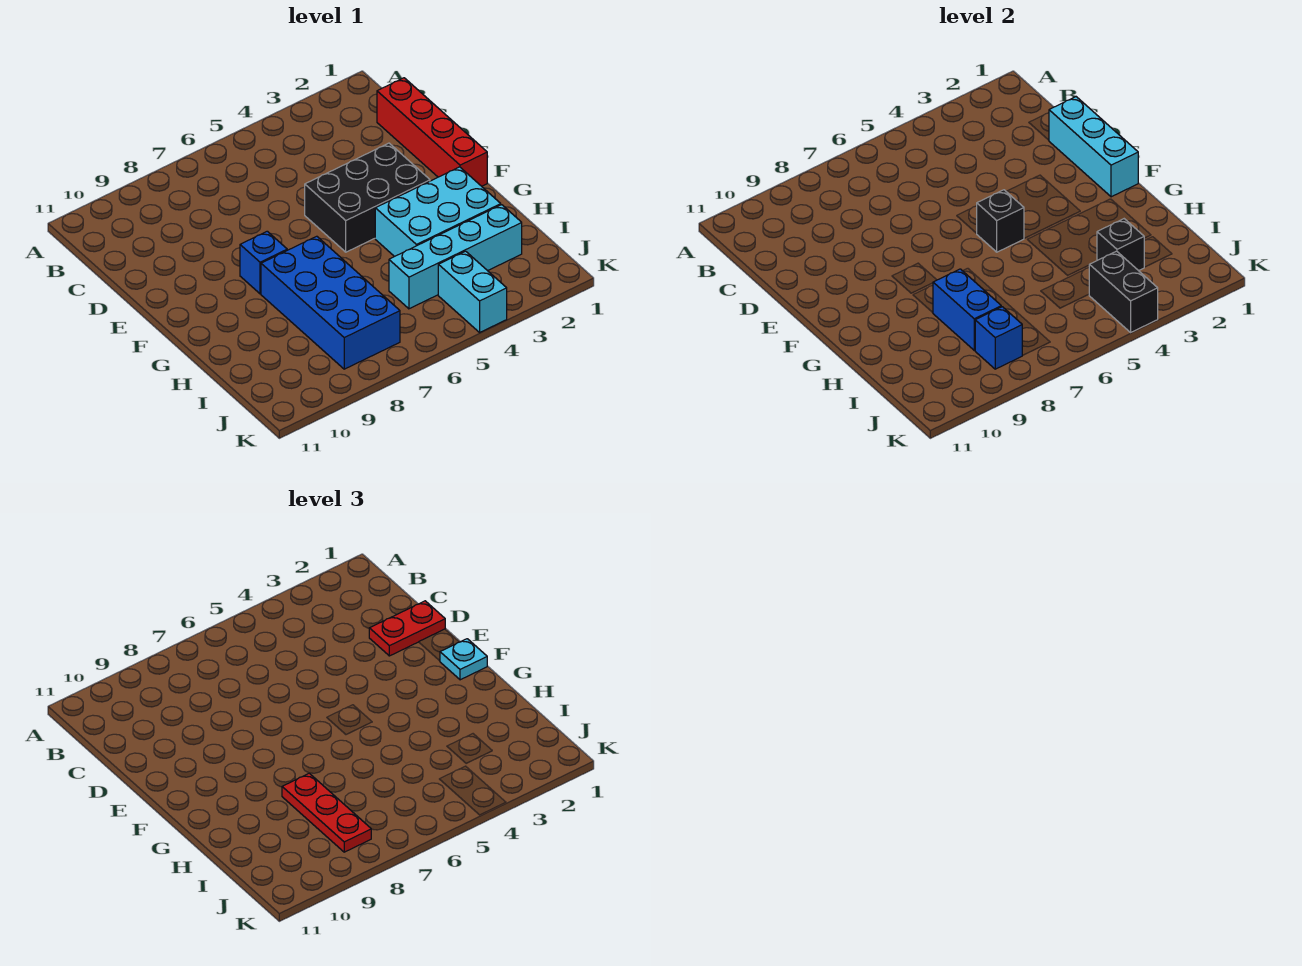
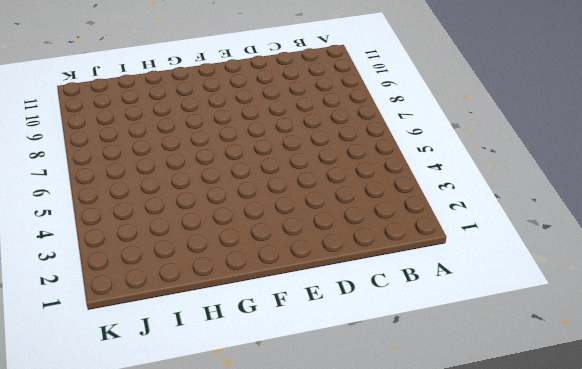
none -> red 1x4 brick [377,78,487,186]
none -> black 2x3 brick [305,143,430,252]
none -> blue 1x1 brick [240,231,287,294]

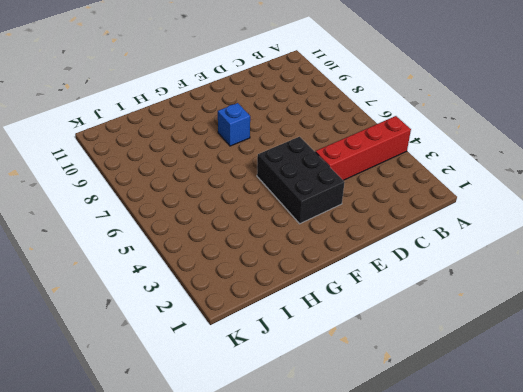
red 1x4 brick [315,116,411,180] -> red 1x4 brick moved to [377,78,487,186]
none -> cyan 2x3 brick [375,167,501,257]
none -> blue 2x4 brick [261,236,400,369]
none -> cyan 1x4 brick [389,205,522,309]

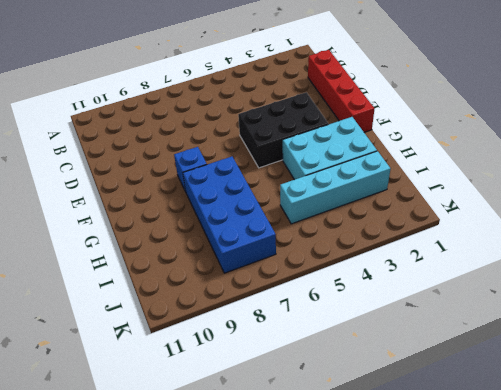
none -> cyan 1x2 brick [438,251,507,332]
none -> cyan 1x3 brick [1049,97,1138,197]
none -> black 1x1 brick [976,190,1024,252]

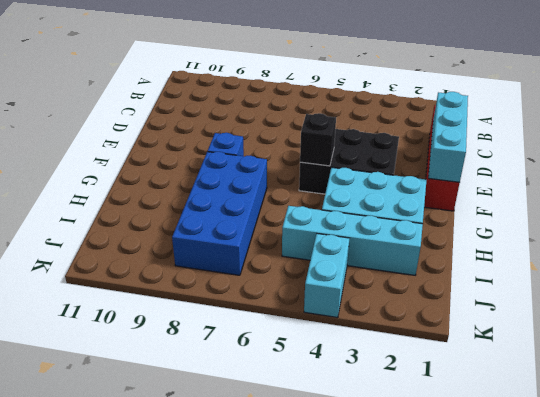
none -> blue 1x2 brick [933,269,1001,350]
none -> black 1x1 brick [1097,219,1144,271]
none -> black 1x2 brick [1089,251,1158,332]

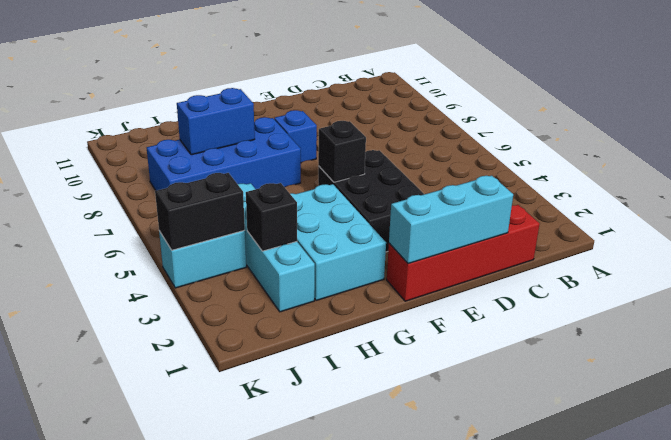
none -> blue 1x1 brick [975,307,1023,369]
none -> red 1x2 plate [369,601,445,656]
none -> cyan 1x1 plate [440,639,487,680]

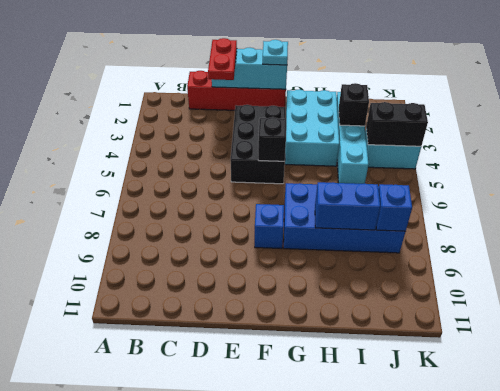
none -> red 1x3 plate [282,773,371,852]

